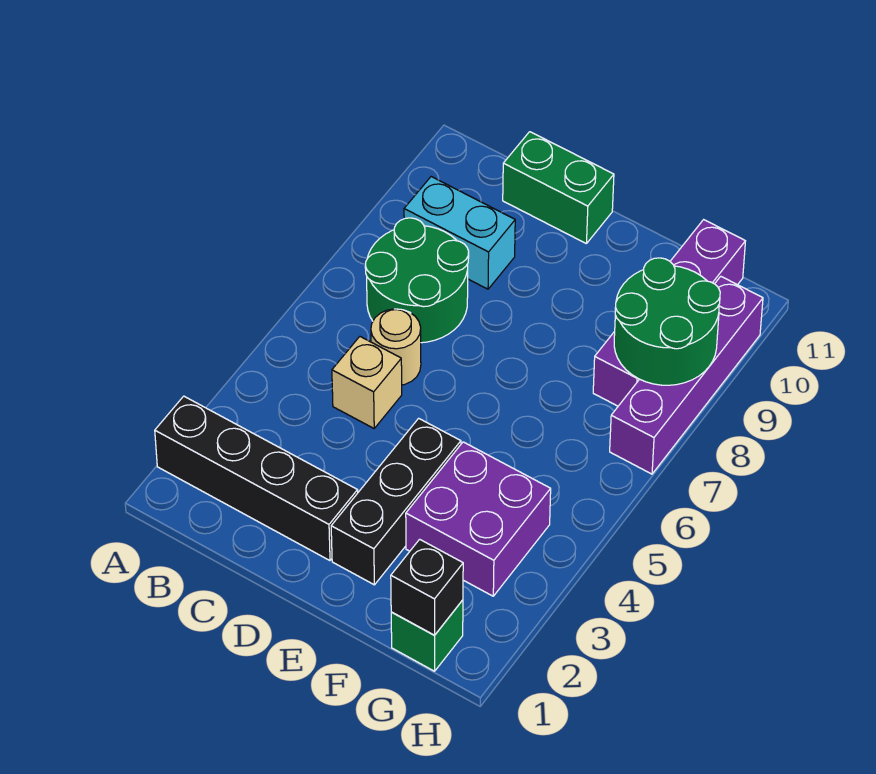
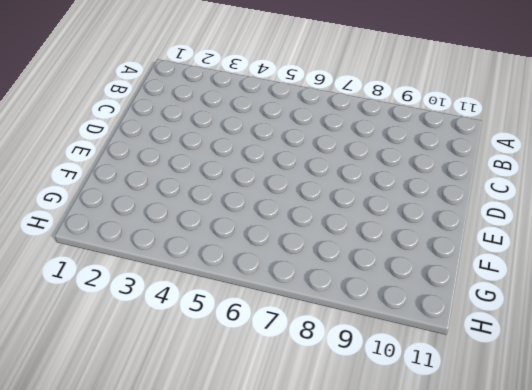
none -> black 1x4 brick [155,396,358,561]
none -> green 2x2 round brick [365,218,469,343]
none -> cyan 1x2 brick [404,177,515,289]

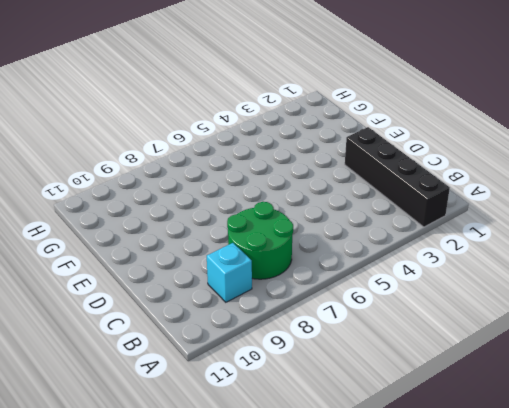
cyan 1x1 brick [207,243,252,302] -> cyan 1x2 brick [404,177,515,289]
none -> tan 1x1 brick [332,337,402,428]
none -> tan 1x1 round brick [371,309,421,385]
none -> green 1x2 brick [503,132,614,244]

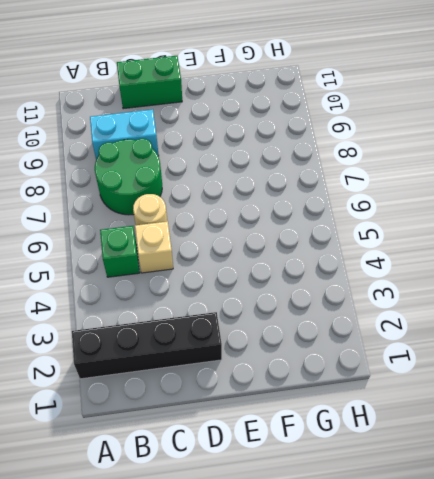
green 1x1 brick [100,226,140,277] -> green 1x1 brick moved to [391,600,463,671]
none -> black 1x3 brick [331,418,461,585]
none -> purple 2x2 brick [406,442,551,596]
none -> purple 1x4 brick [593,220,745,406]

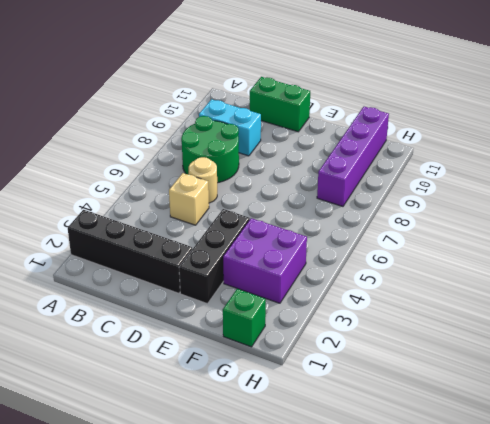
none -> purple 1x4 brick [610,276,763,474]
none -> black 1x1 brick [391,539,463,635]
none -> green 2x2 round brick [614,258,720,385]

